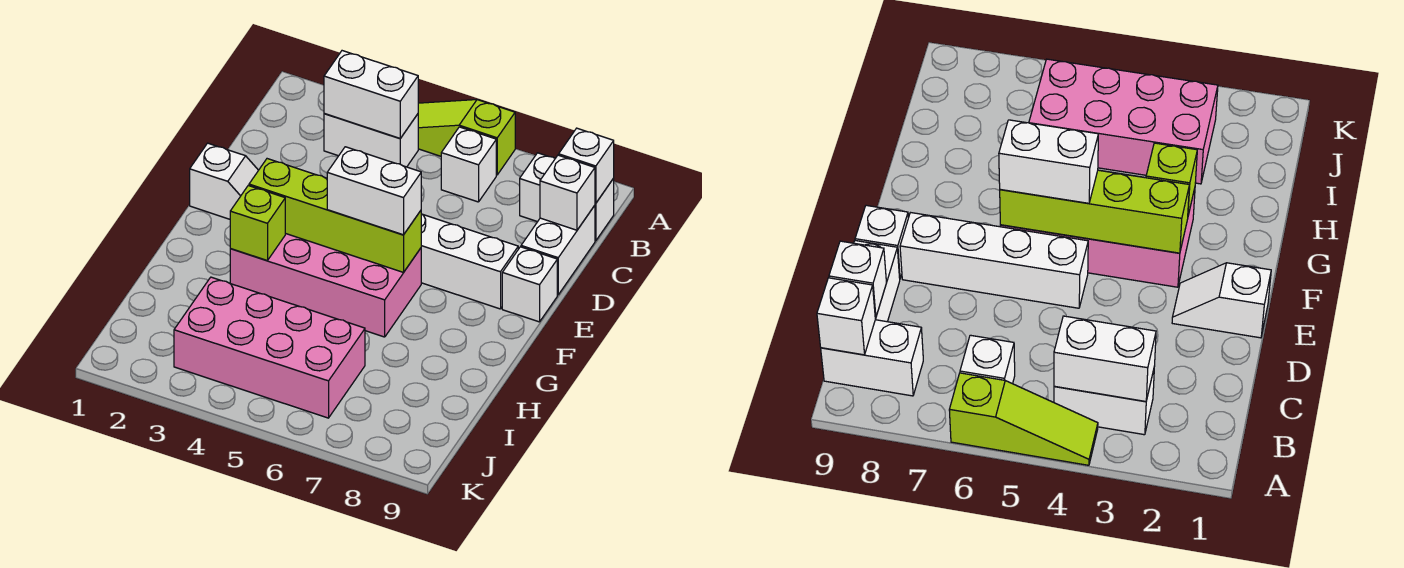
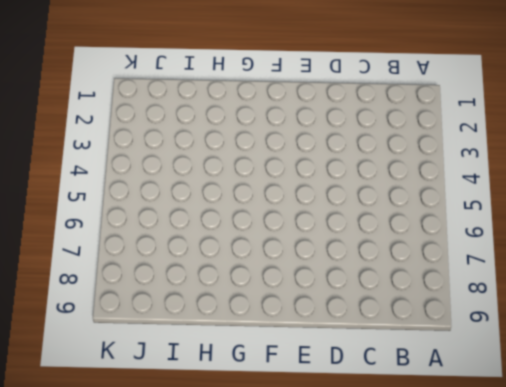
none -> lime 1x3 slope [418,100,515,175]
none -> white 1x2 brick [324,114,418,167]
none -> white 1x1 brick [441,127,496,202]

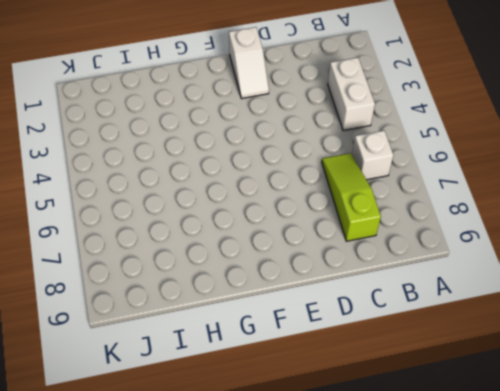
lime 1x3 slope [322,153,381,241] -> lime 1x3 slope moved to [418,100,515,175]
none -> white 1x2 brick [520,153,614,241]
none -> white 1x2 brick [521,205,595,295]
none -> white 1x4 brick [421,214,518,309]

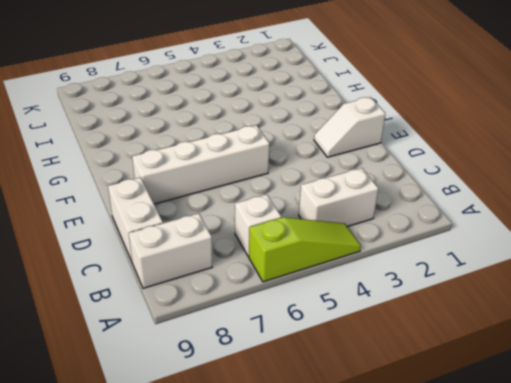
none -> white 1x1 brick [502,247,557,322]
none -> pink 2x4 brick [230,233,421,337]
none -> pink 2x4 brick [174,277,365,418]

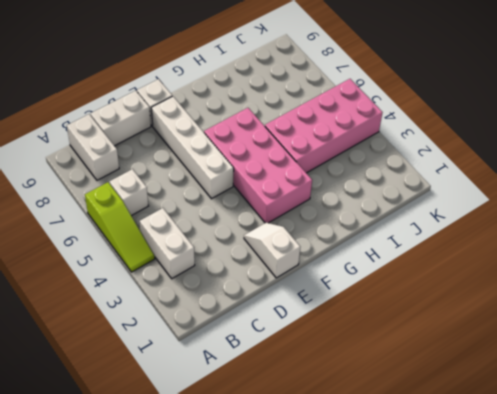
pink 2x4 brick [265,79,383,173] -> pink 2x4 brick turned to [174,277,365,418]
none -> white 1x2 brick [324,51,418,138]
none -> white 1x1 brick [559,128,614,203]
none -> white 1x1 brick [540,155,595,230]

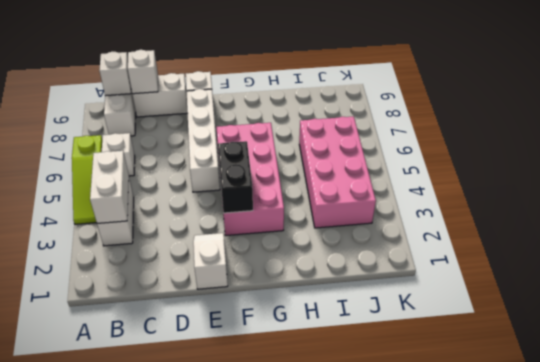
black 1x2 brick [218,141,253,213] -> lime 1x4 brick [249,159,421,272]
none -> lime 1x1 brick [230,186,285,261]
none -> white 1x2 brick [327,147,421,235]

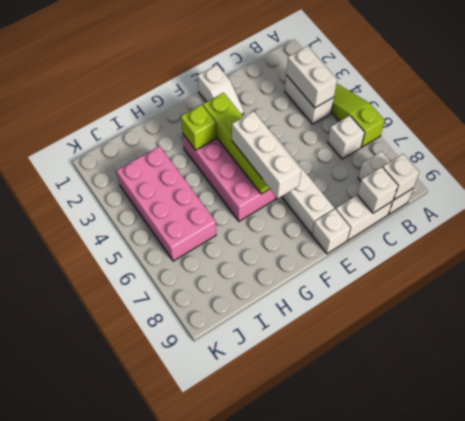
white 1x3 brick [232,111,301,198] -> white 1x2 brick [327,147,421,235]

